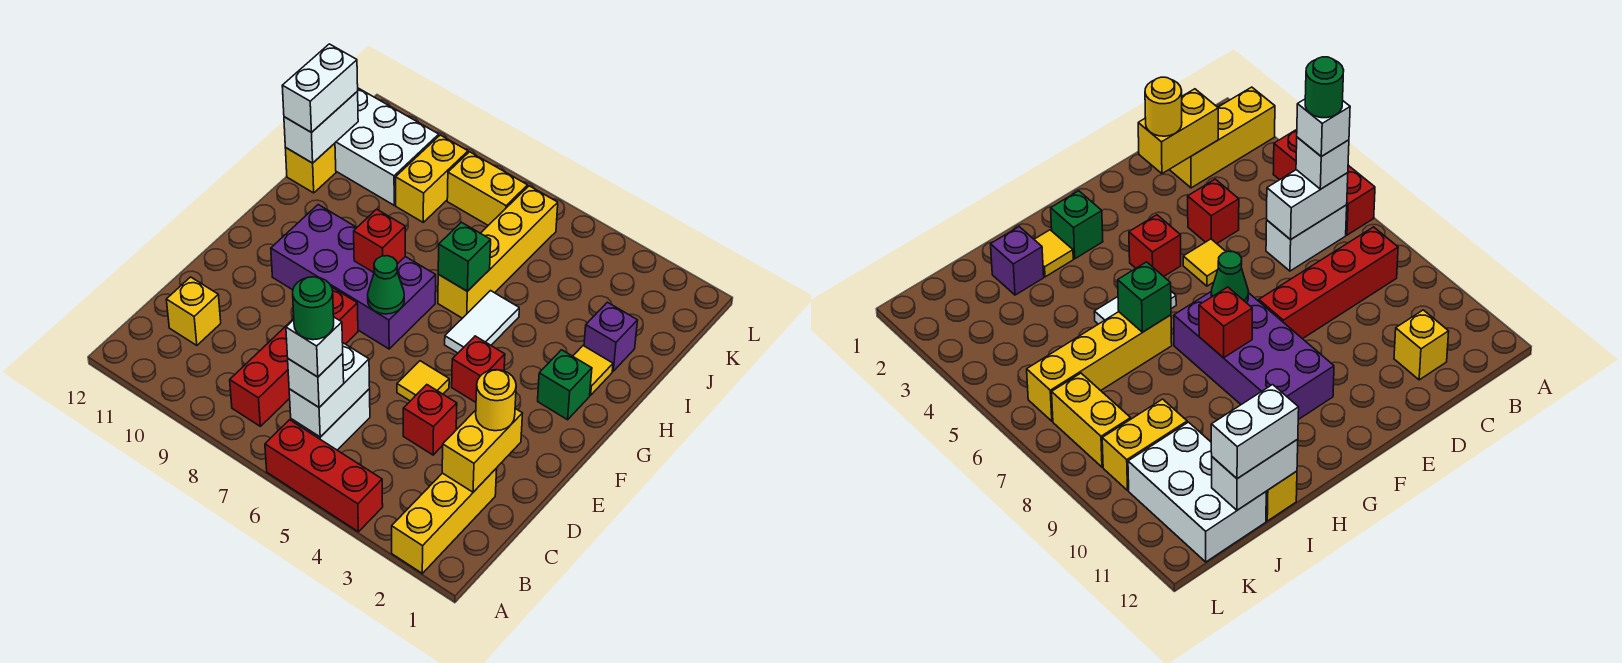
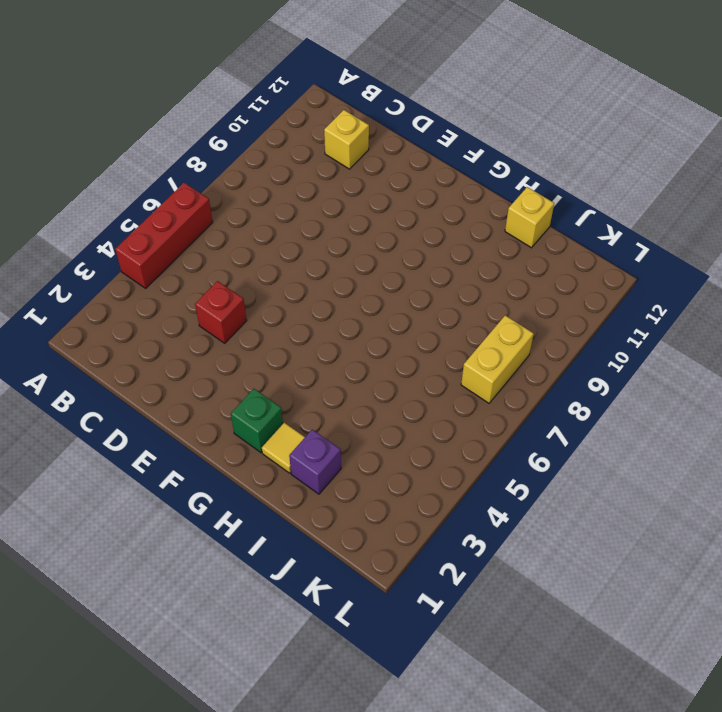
none -> yellow 1x3 brick [392,468,497,573]
none -> white 1x2 brick [291,389,370,450]
none -> red 1x4 brick [230,288,358,426]

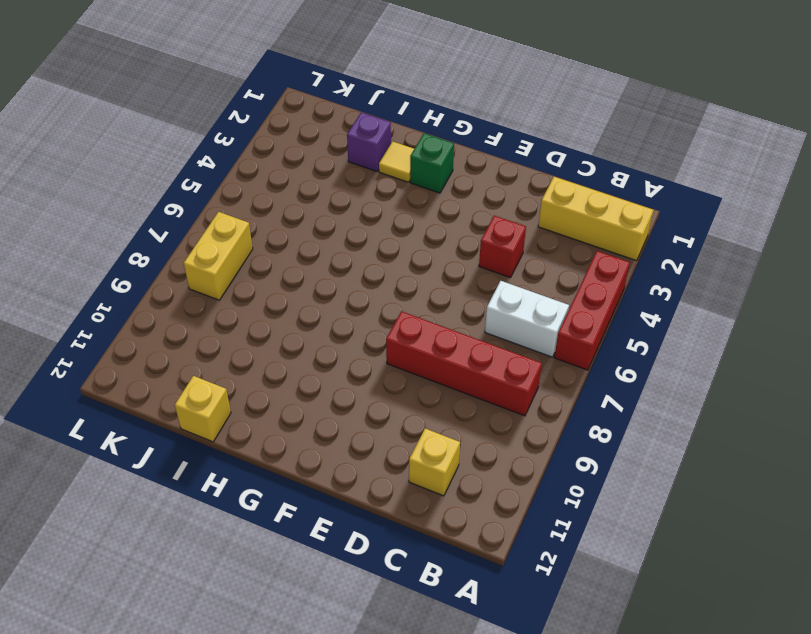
none -> yellow 1x1 tile [397,361,449,401]
none -> red 1x1 brick [452,336,505,402]
none -> purple 2x4 brick [271,205,436,349]

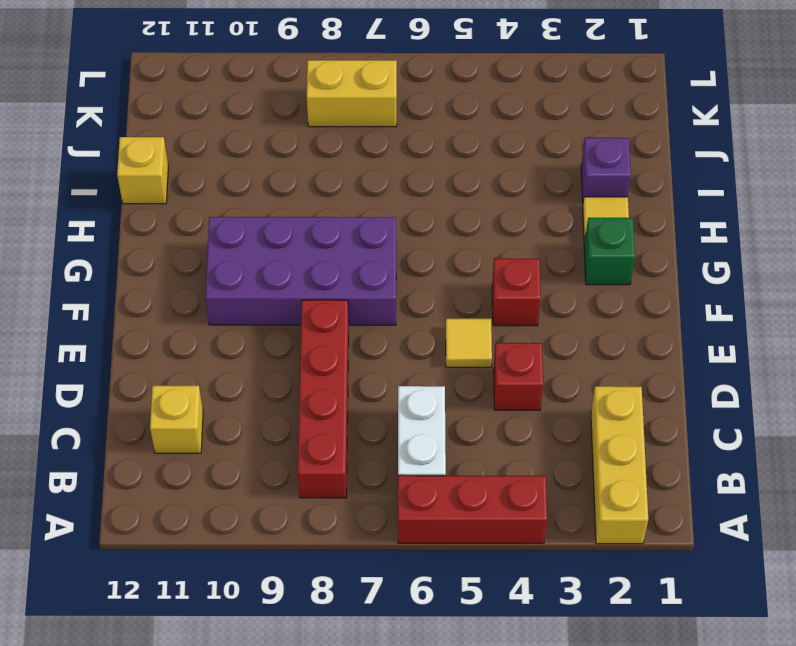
none -> white 1x2 tile [445,291,519,353]
none -> yellow 1x4 brick [438,186,558,318]
none -> yellow 1x2 brick [396,135,468,222]

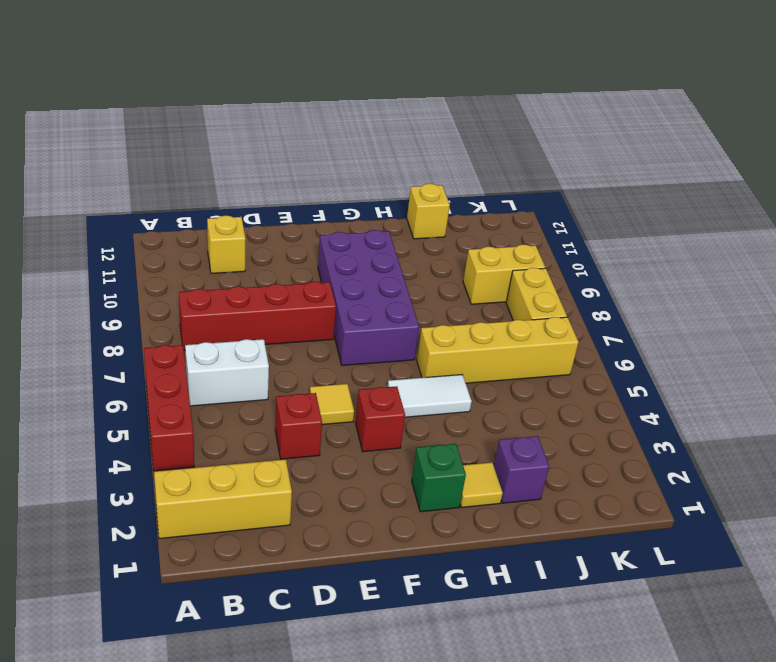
none -> white 2x3 brick [335,88,439,205]
none -> white 1x2 brick [289,343,370,437]
none -> yellow 1x2 brick [442,409,523,492]

